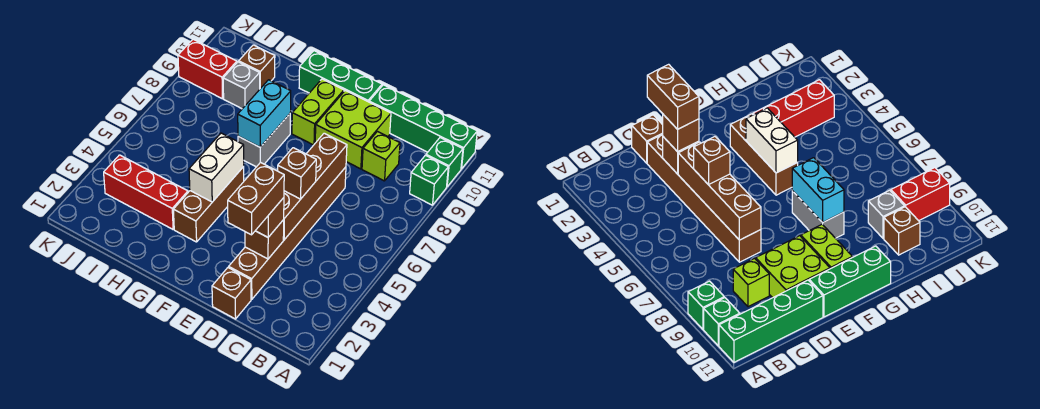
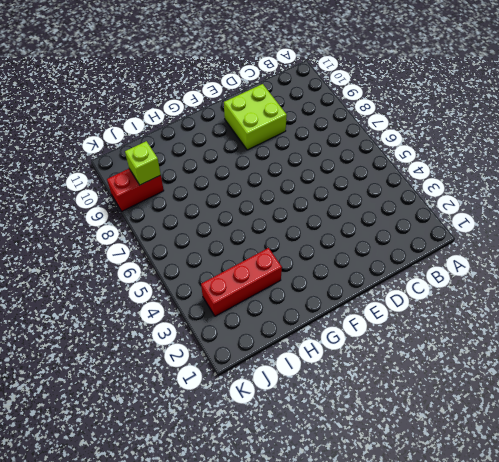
lime 1x1 brick [125,141,161,185] -> lime 1x1 brick moved to [362,132,400,181]
none -> green 1x1 brick [410,155,448,205]
none -> green 1x1 brick [426,138,463,187]
none -> green 1x4 brick [369,85,477,169]

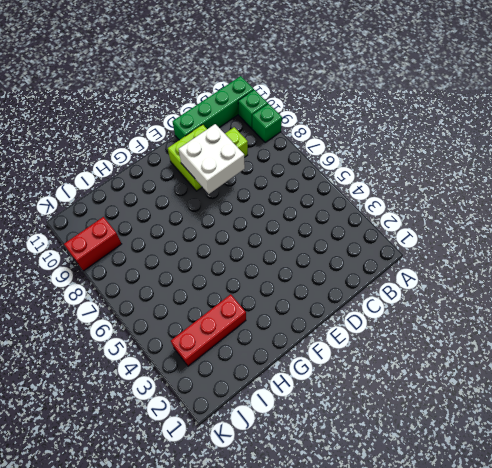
white 2x2 brick [179,124,245,194] -> none
none -> brown 1x1 brick [212,268,251,319]
none -> brown 1x6 brick [229,167,346,299]
none -> green 1x3 brick [299,51,382,102]

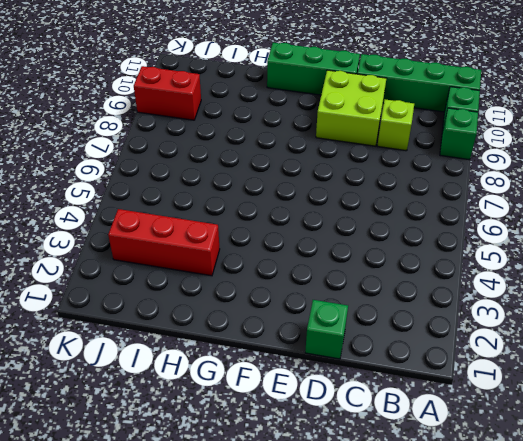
green 1x1 brick [305,300,348,359] -> brown 1x1 brick [212,268,251,319]
none -> brown 1x6 brick [229,167,346,299]
none -> lime 1x2 brick [292,79,344,145]
none -> brown 1x3 brick [173,167,244,242]

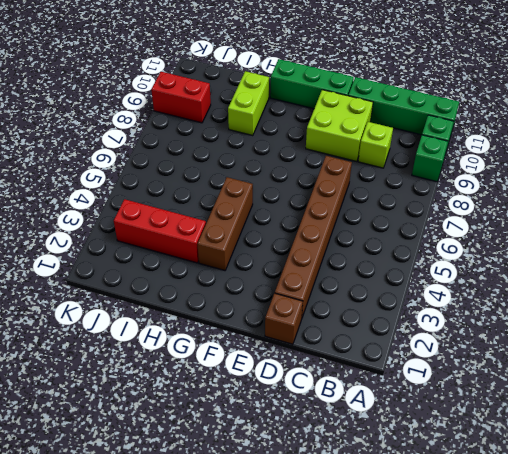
lime 1x2 brick [228,71,269,136] -> lime 1x2 brick moved to [292,79,344,145]
none -> grey 1x2 brick [238,114,290,167]
none -> grey 1x1 brick [223,62,260,109]
none -> brown 1x1 brick [239,45,275,89]

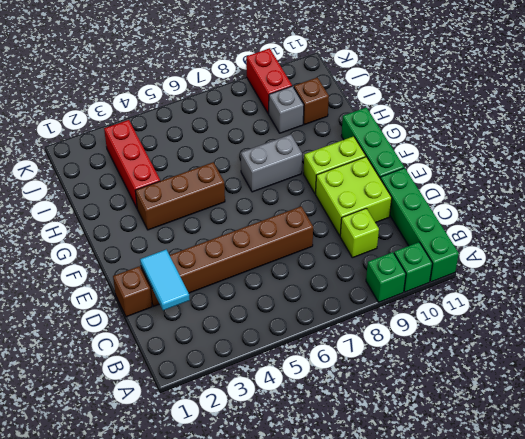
cyan 1x2 tile [140,250,190,310] -> none
none -> brown 1x1 brick [245,220,284,259]
none -> brown 1x4 brick [283,133,347,240]
none -> white 1x2 brick [189,133,244,202]

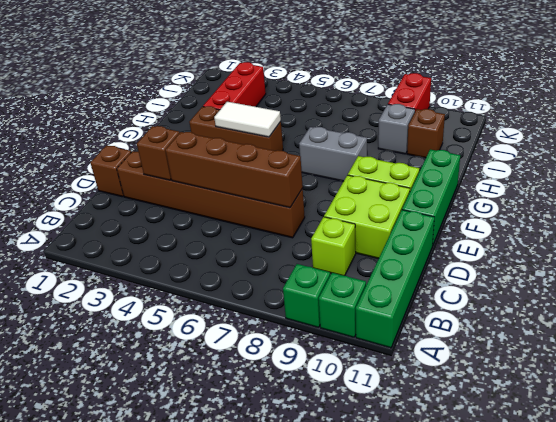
white 1x2 tile [214,102,281,137] -> white 1x2 brick [189,133,244,202]
none -> cyan 1x2 brick [238,80,291,147]
none -> brown 1x1 brick [255,198,284,237]
none -> brown 1x1 brick [278,148,316,199]

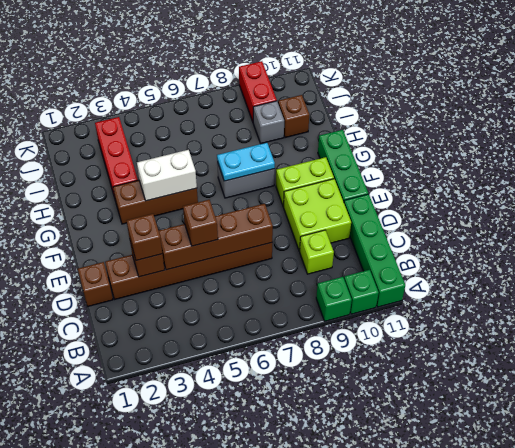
cyan 1x2 plate [217,143,275,181] -> cyan 1x2 brick [238,80,291,147]
none -> brown 1x2 brick [228,162,284,235]

